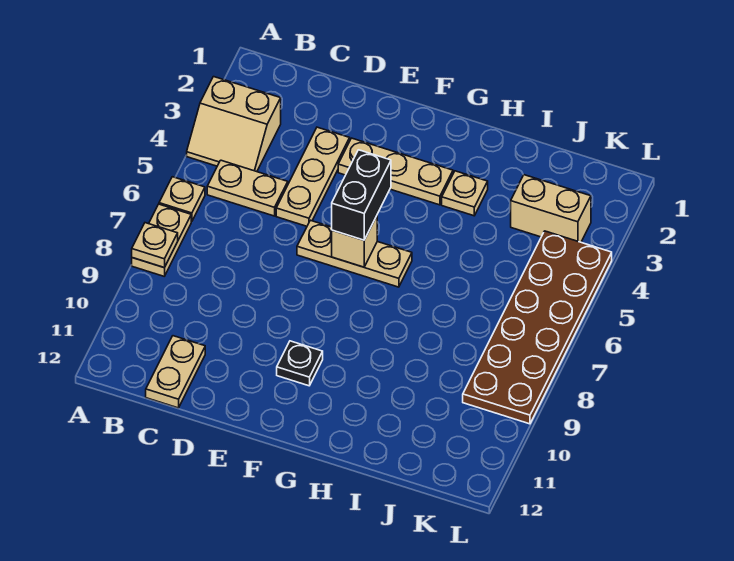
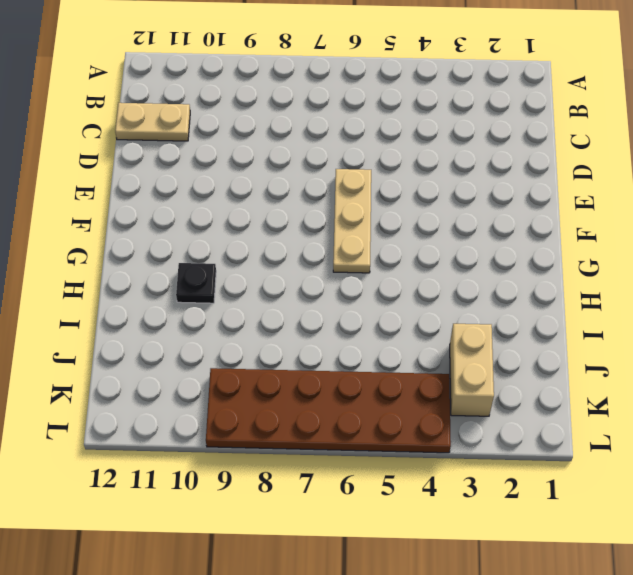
black 1x1 plate [176,263,216,303] -> black 1x1 plate moved to [277,341,323,386]
none -> tan 2x2 slope [187,77,281,172]
none -> tan 1x1 plate [159,177,205,222]
none -> tan 1x2 plate [132,204,191,276]

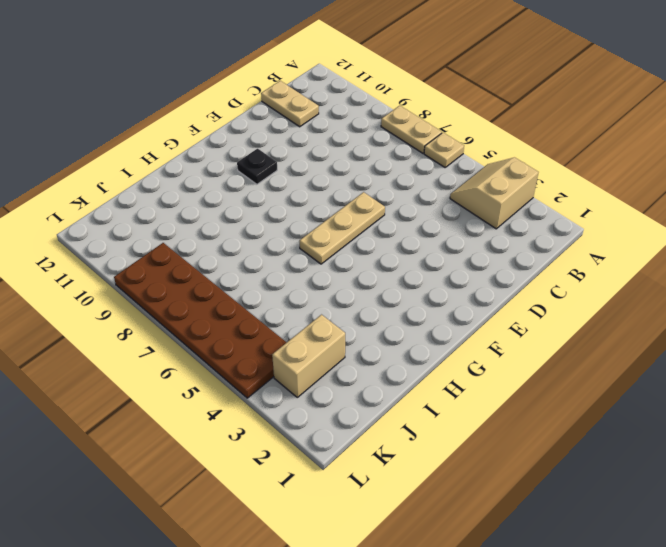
none -> tan 1x2 plate [207,160,288,216]
none -> tan 1x3 plate [276,127,350,226]
none -> tan 1x3 plate [338,138,453,205]

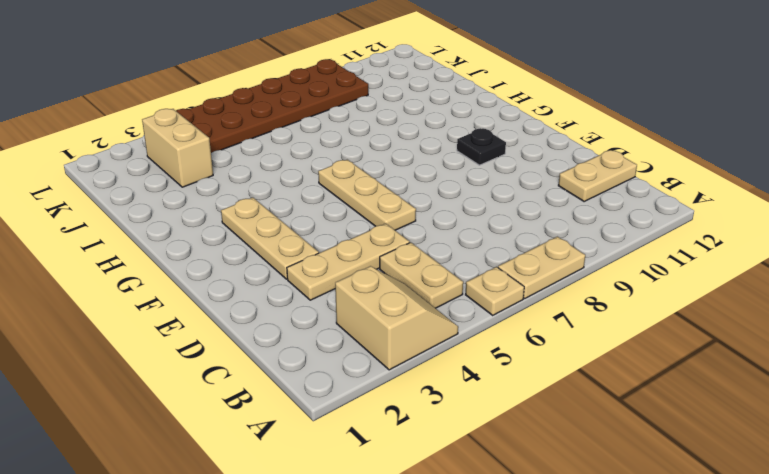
none -> tan 1x1 plate [442,171,488,216]
none -> tan 1x1 plate [132,223,178,268]
none -> tan 1x1 brick [332,216,377,267]

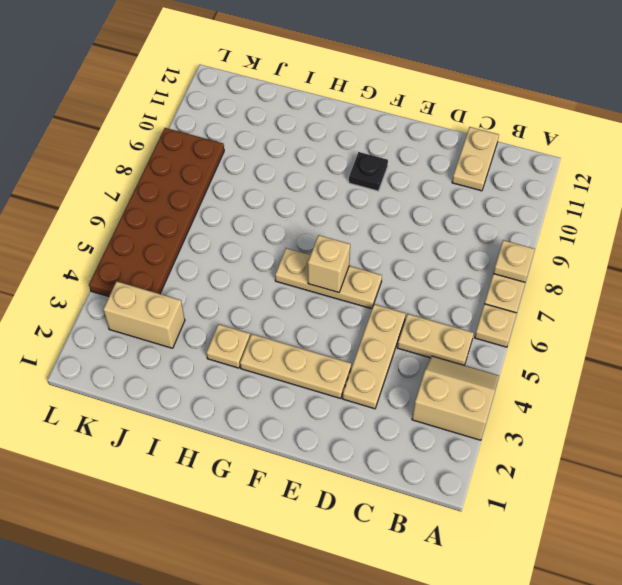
none -> black 1x2 brick [332,150,391,240]

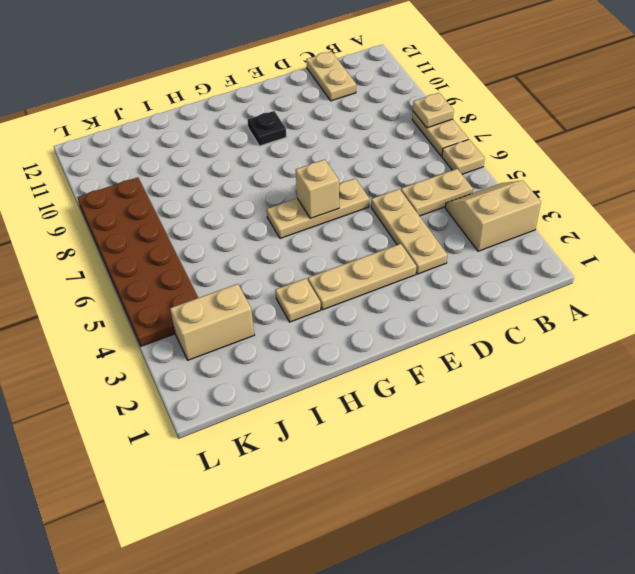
none -> black 1x2 brick [332,150,391,240]

